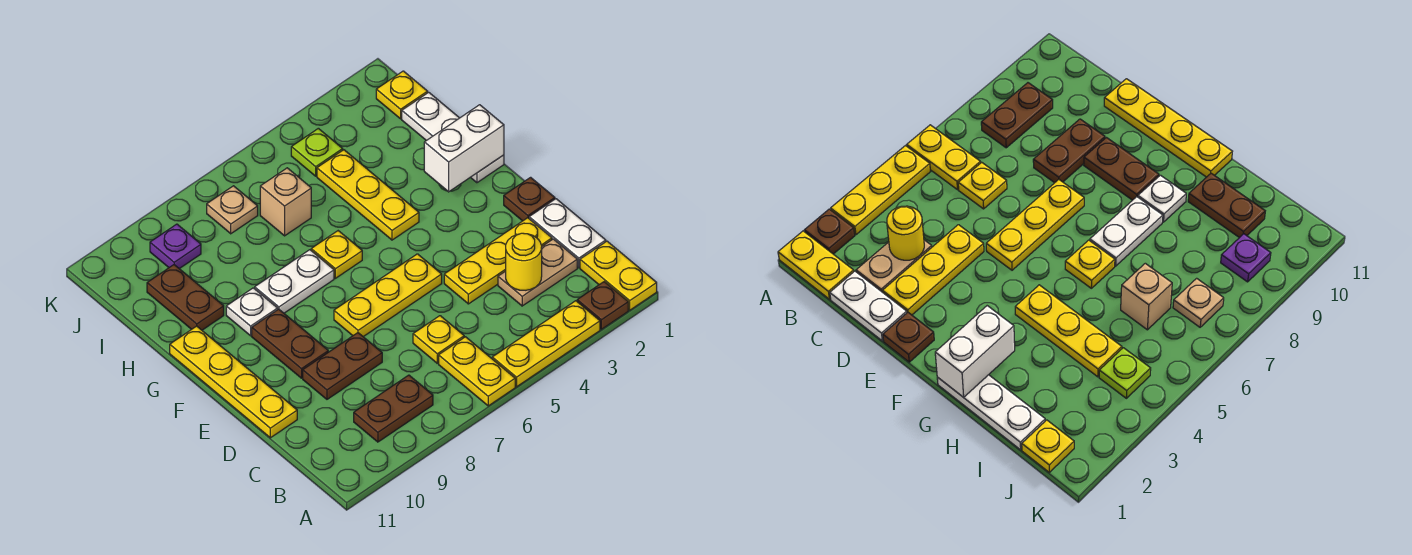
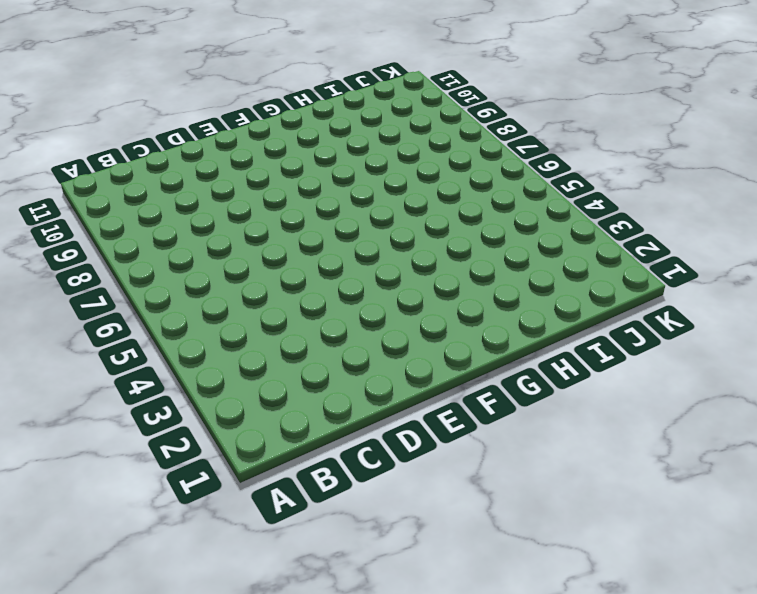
none -> yellow 1x2 plate [580,241,657,310]
none -> brown 1x1 plate [577,282,628,329]
none -> yellow 1x3 plate [492,301,600,387]

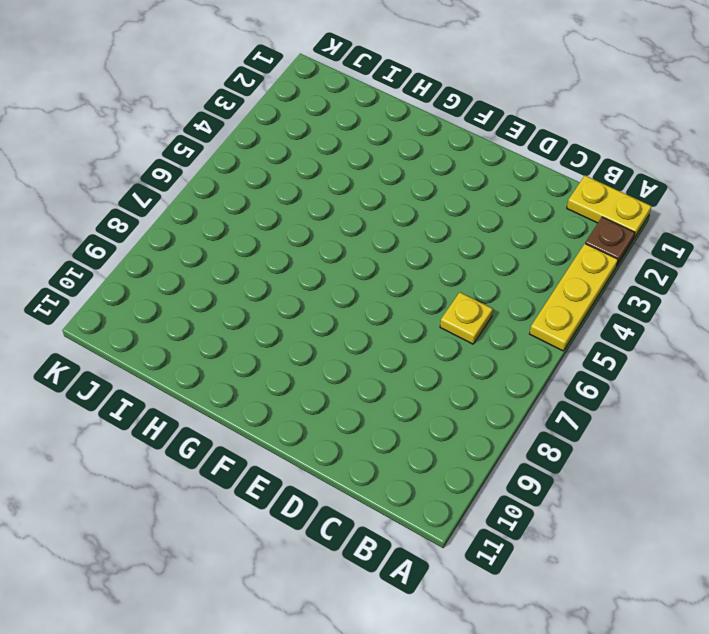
none -> yellow 1x2 plate [439,337,515,406]
none -> brown 1x2 plate [354,375,433,442]
none -> white 1x2 plate [529,199,606,268]

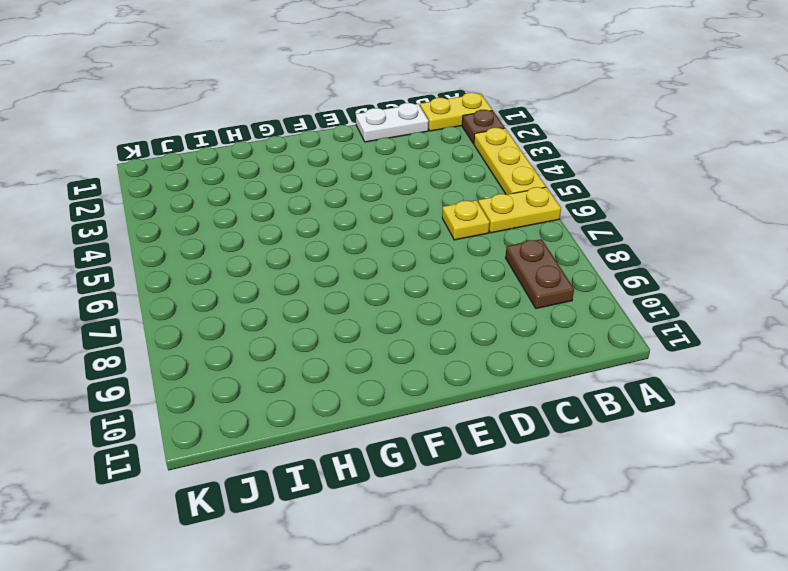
none -> tan 1x2 plate [498,239,577,306]
none -> yellow 1x3 plate [444,218,552,304]
none -> brown 1x2 plate [303,333,382,399]

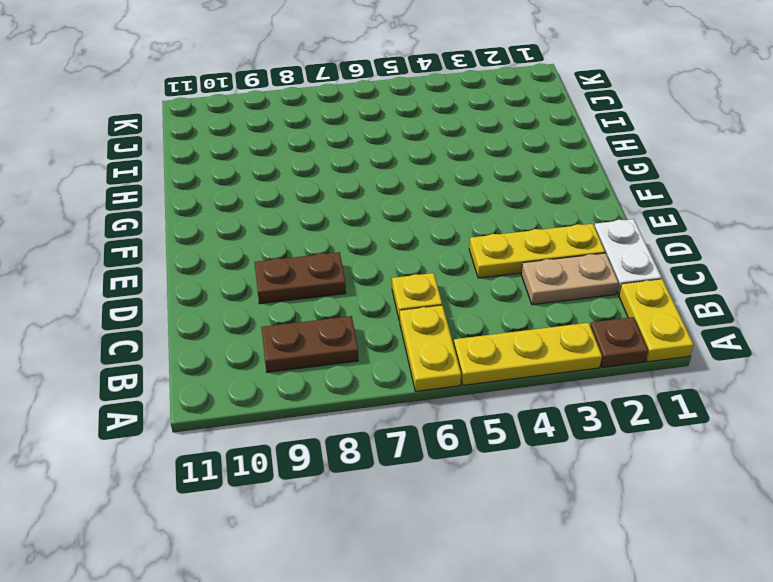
none -> yellow 1x4 plate [170,326,297,438]
none -> brown 1x1 plate [504,177,555,221]
none -> yellow 1x3 plate [334,254,442,337]

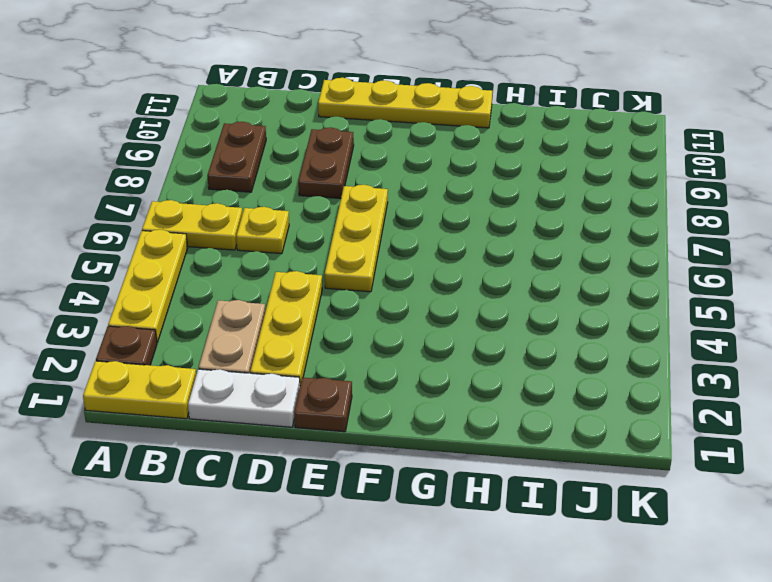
none -> brown 1x2 plate [252,309,328,378]
none -> white 1x3 plate [402,92,504,183]
none -> yellow 1x3 plate [317,150,419,240]

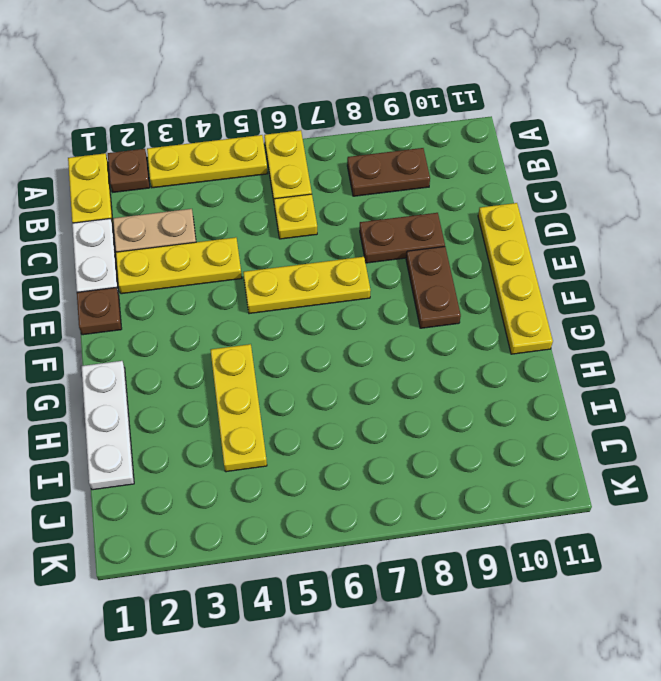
none -> yellow 1x1 plate [311,231,362,278]
none -> white 1x2 plate [255,250,334,313]
none -> white 1x1 plate [226,288,278,336]

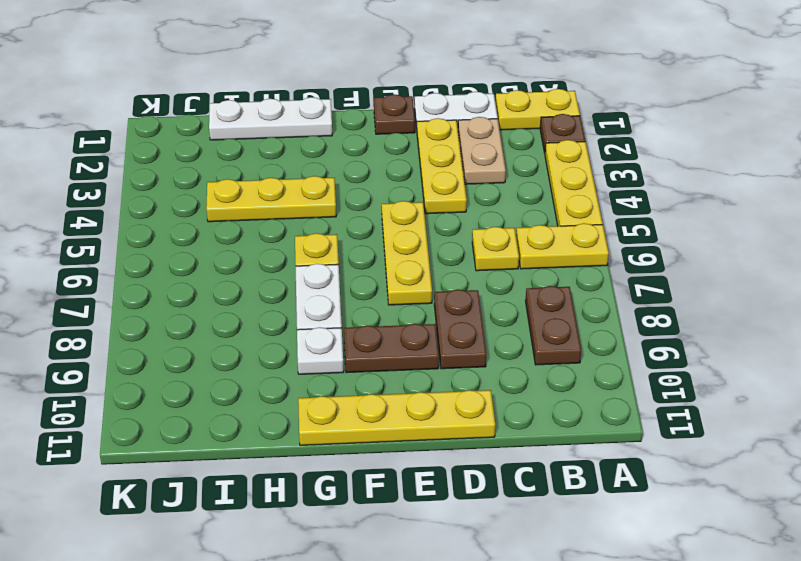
none -> brown 1x2 plate [147,265,224,330]
none -> tan 1x1 brick [260,168,311,236]
none -> yellow 1x1 plate [376,71,428,119]

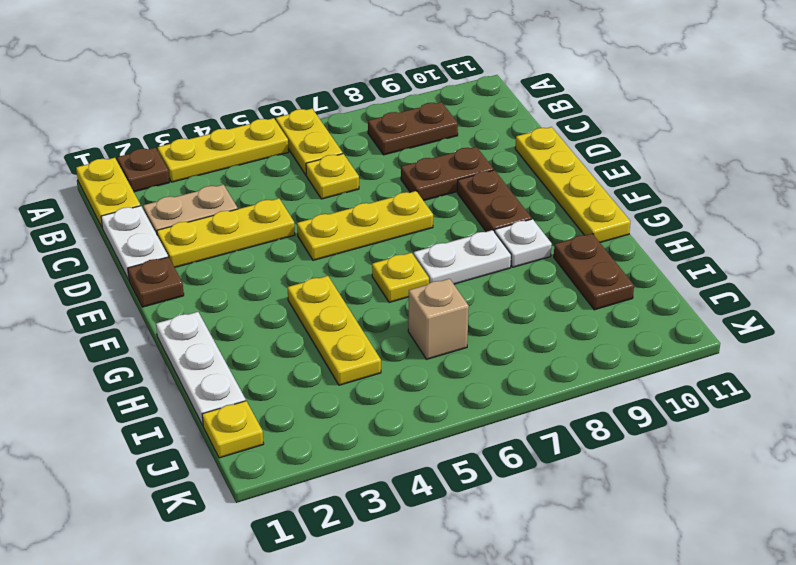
none -> lime 1x1 plate [291,128,343,176]
none -> tan 1x1 plate [207,186,258,234]
none -> purple 1x1 plate [150,224,201,269]

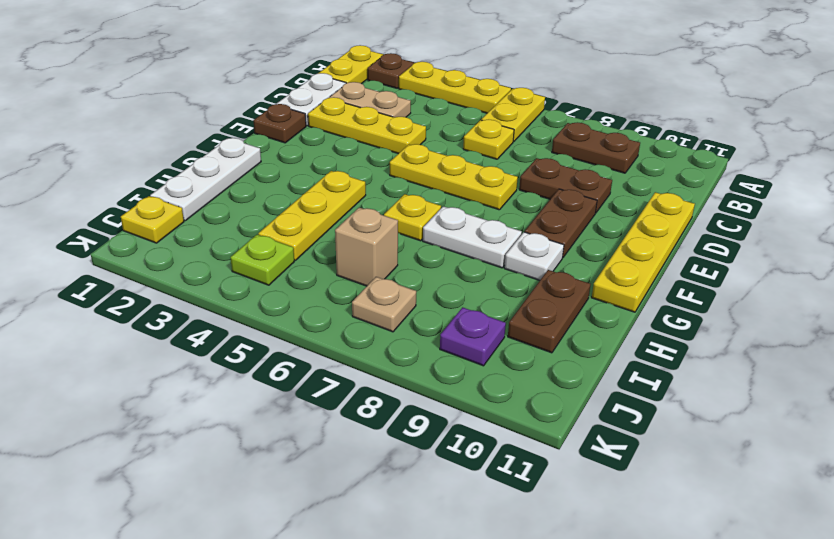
none -> yellow 1x1 round brick [506,233,542,290]
none -> white 1x2 brick [424,105,504,192]

